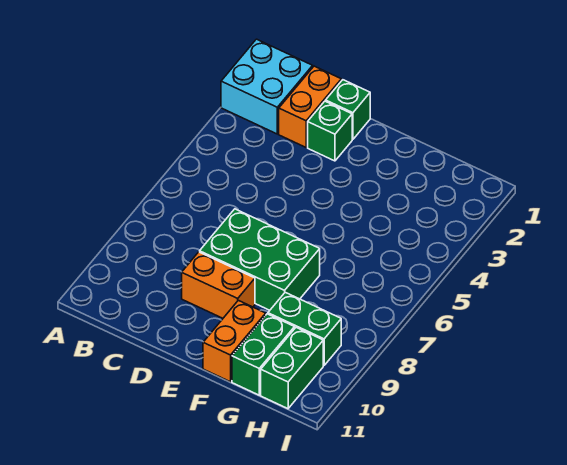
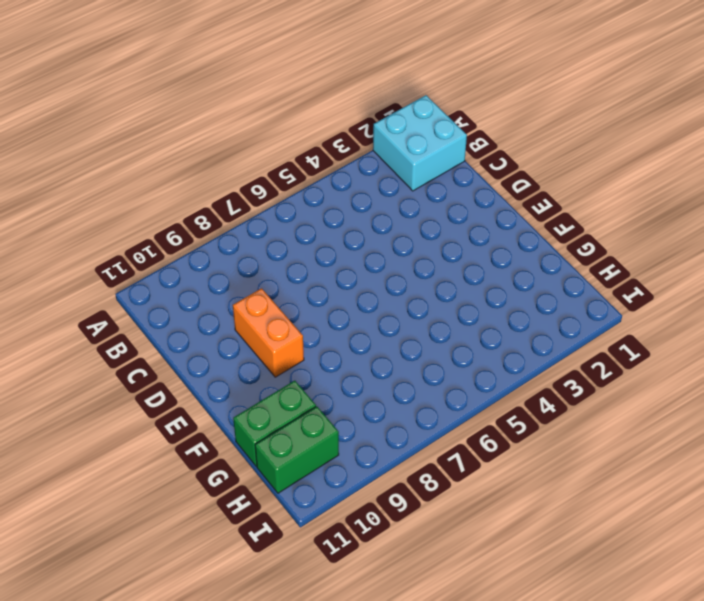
none -> orange 1x2 brick [279,66,341,147]
none -> green 1x1 brick [326,80,370,139]

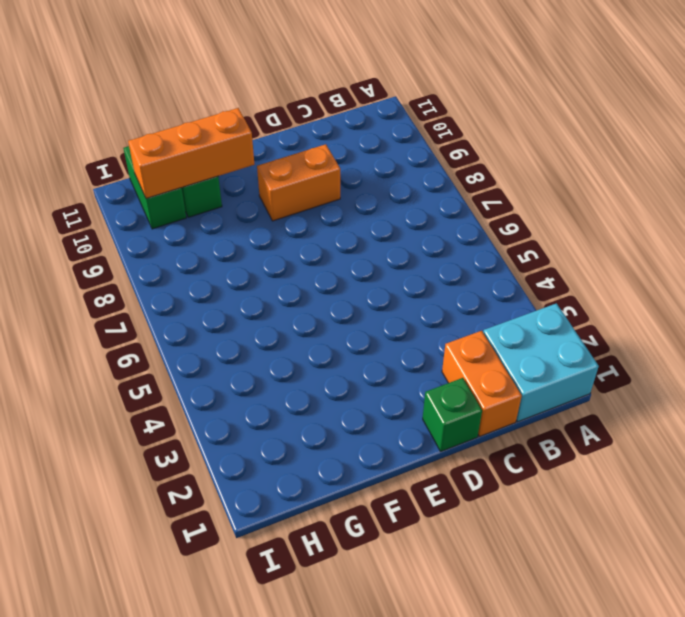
orange 1x3 brick [128,108,254,199] -> none
none -> green 1x1 brick [308,101,352,161]
none -> green 2x3 brick [200,209,320,310]

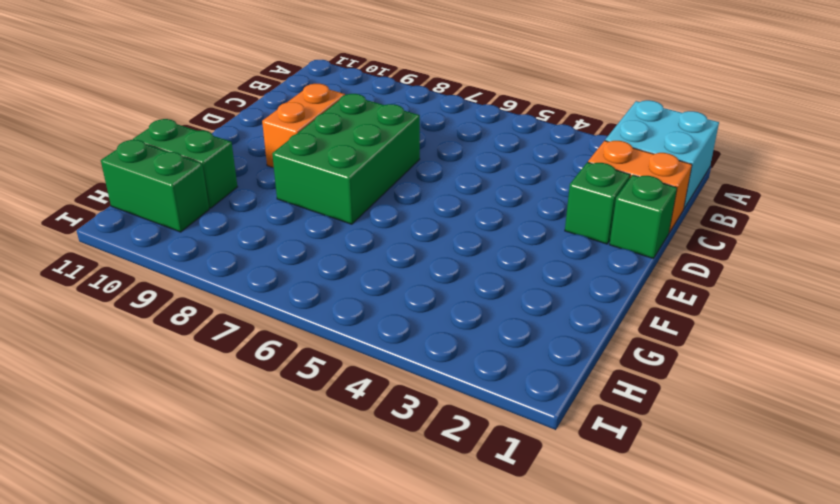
none -> orange 1x2 brick [203,300,266,382]
none -> green 1x2 brick [268,292,341,365]

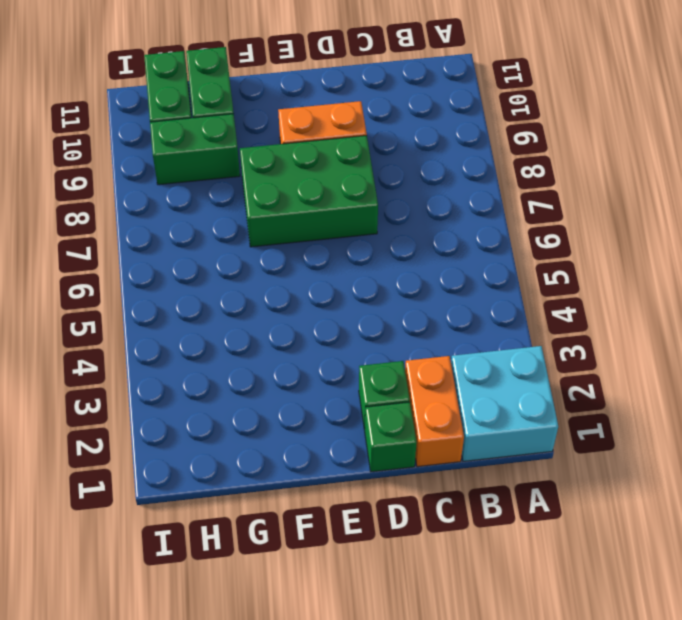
none -> orange 1x2 brick [203,300,266,382]

